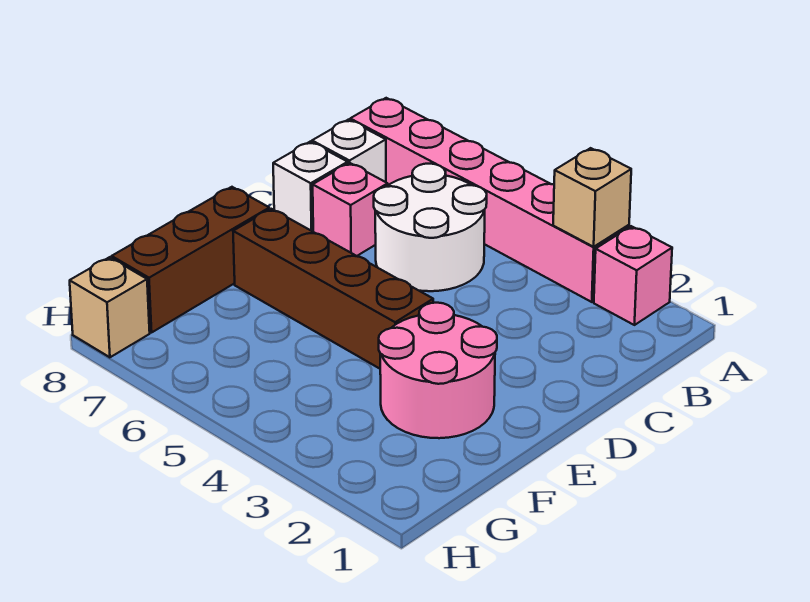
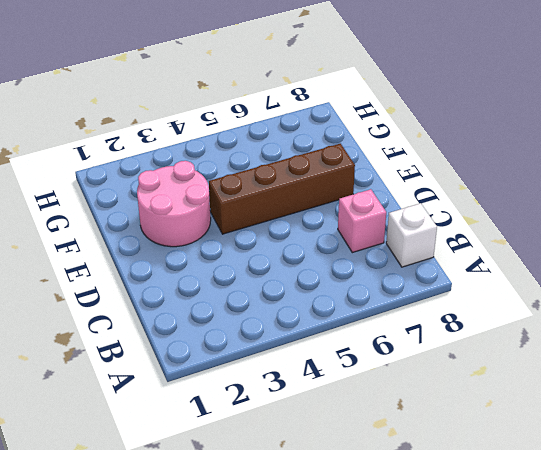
none -> pink 1x1 brick [594,226,672,325]
none -> pink 1x6 brick [350,98,629,302]

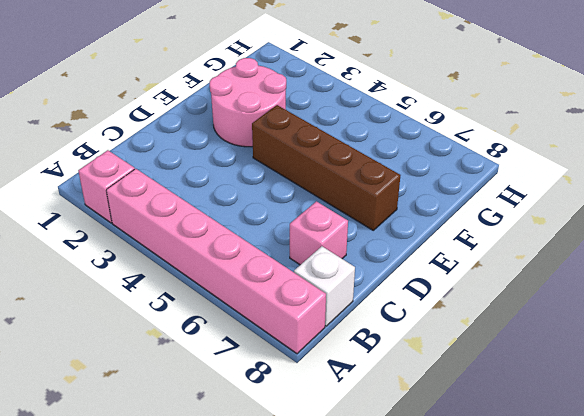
none -> white 2x2 round brick [374,164,487,291]
none -> white 1x1 brick [273,142,348,231]

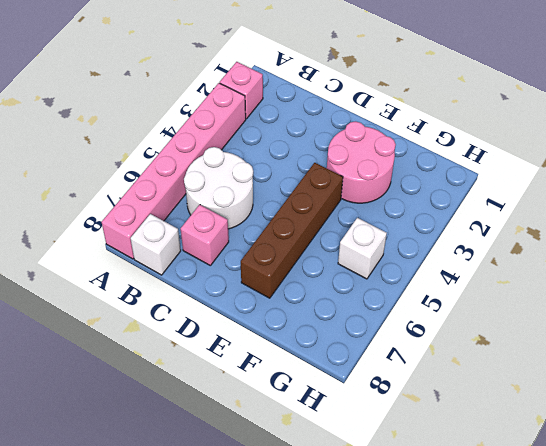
white 1x1 brick [338,218,387,279] -> white 1x1 brick moved to [273,142,348,231]
none -> brown 1x3 brick [112,187,269,333]
none -> tan 1x1 brick [70,257,150,357]

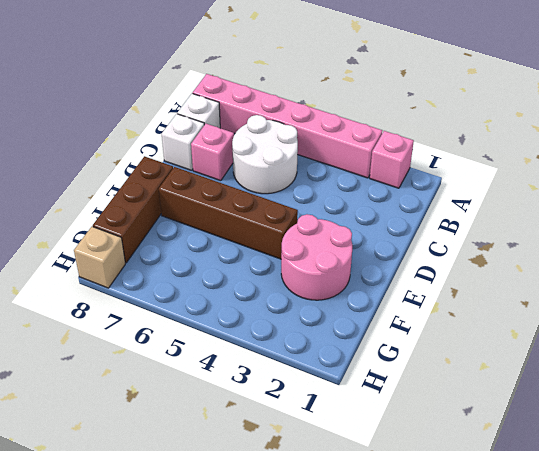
none -> tan 1x1 brick [553,148,631,247]

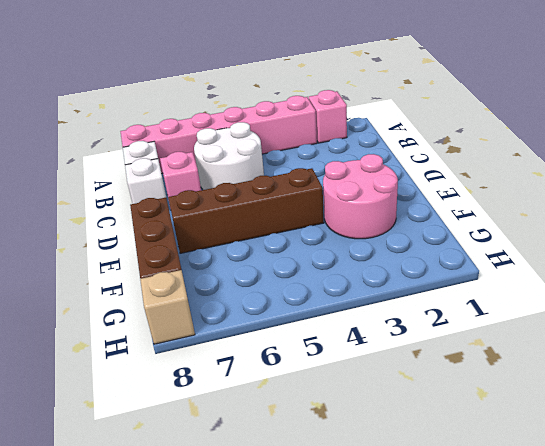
none -> tan 1x1 brick [553,148,631,247]

